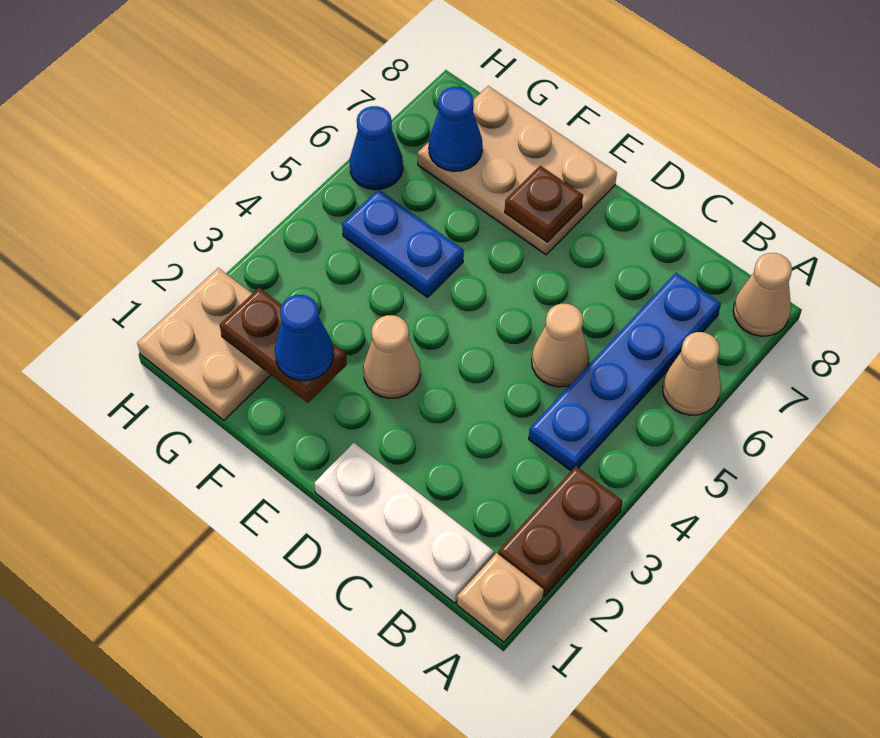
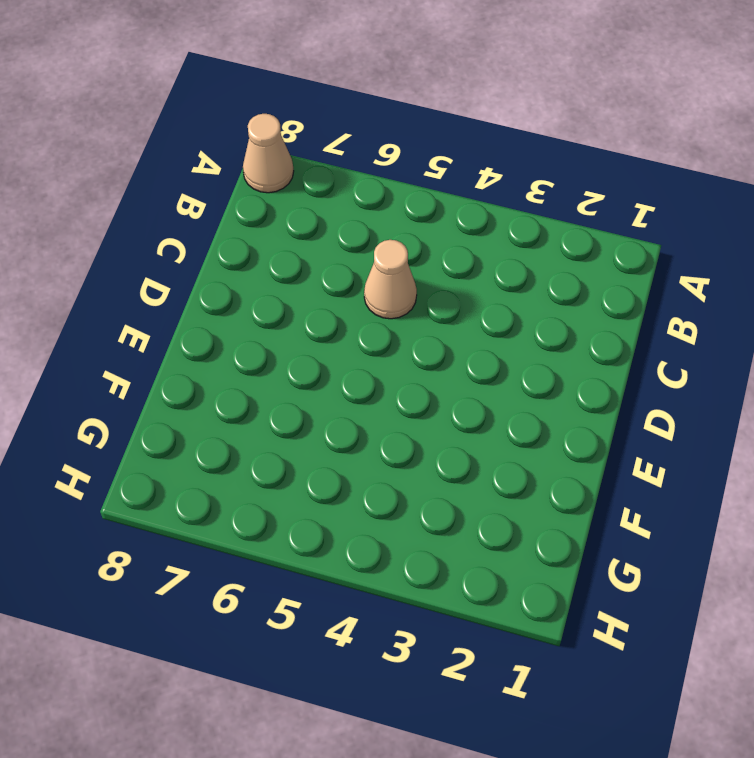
none -> tan 1x1 plate [457,553,544,642]
none -> brown 1x2 plate [498,466,623,597]
none -> tan 1x1 cone [662,332,721,415]

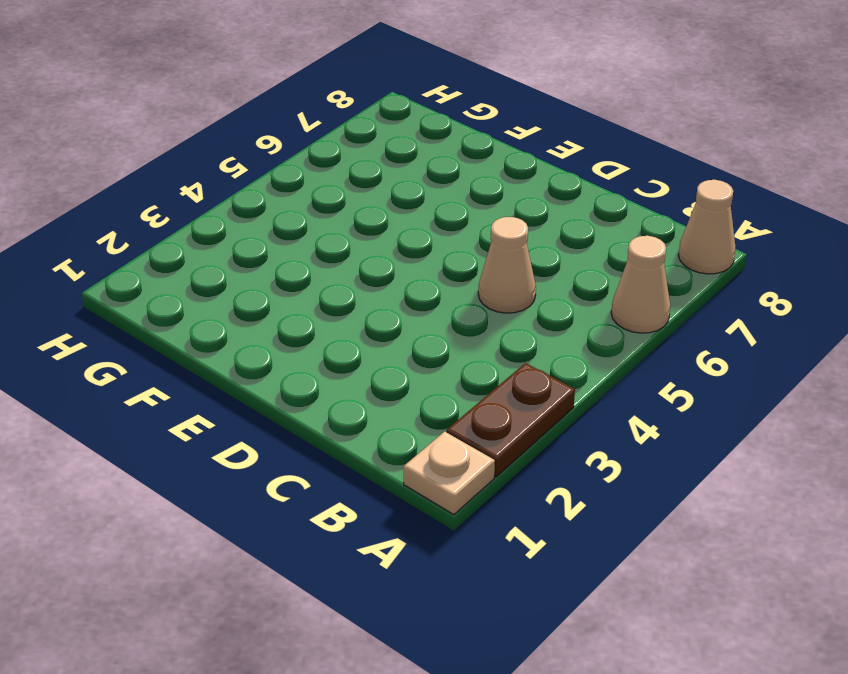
none -> white 1x3 plate [314,443,494,603]
none -> blue 1x4 plate [529,273,721,471]
none -> tan 1x1 cone [363,315,420,398]

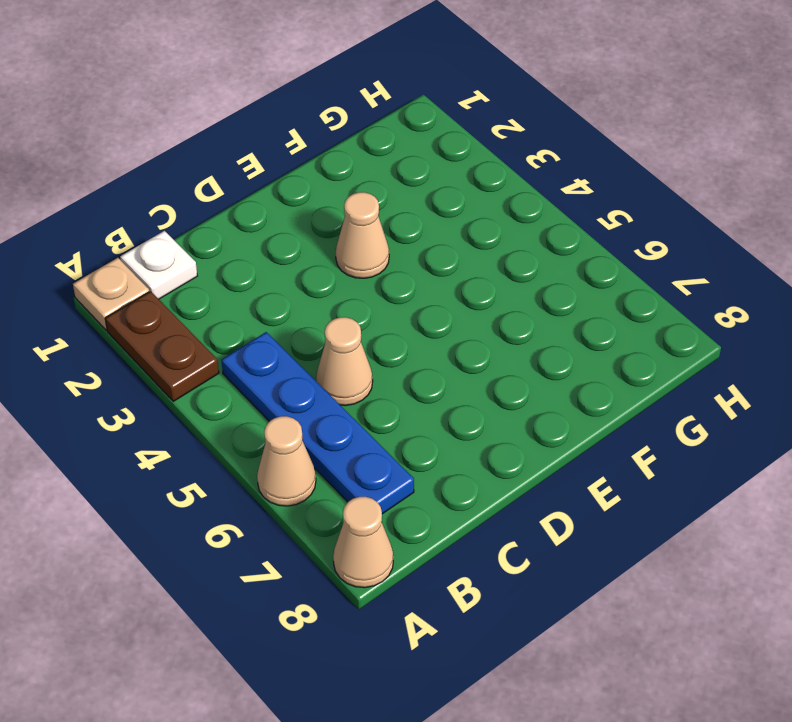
white 1x1 plate [120,231,197,299] -> white 1x3 plate [314,443,494,603]
none -> tan 2x3 plate [418,86,617,255]
none -> blue 1x2 plate [342,189,464,297]
none -> tan 2x2 plate [137,268,271,420]

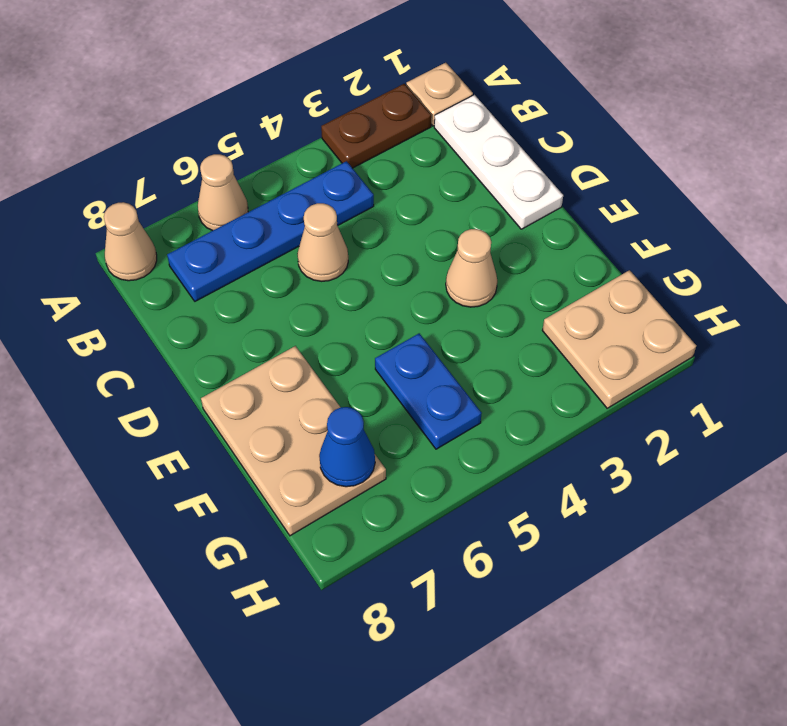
none -> blue 1x1 cone [350,106,403,190]
none -> brown 1x1 plate [505,166,583,242]
none -> brown 1x2 plate [220,288,347,403]

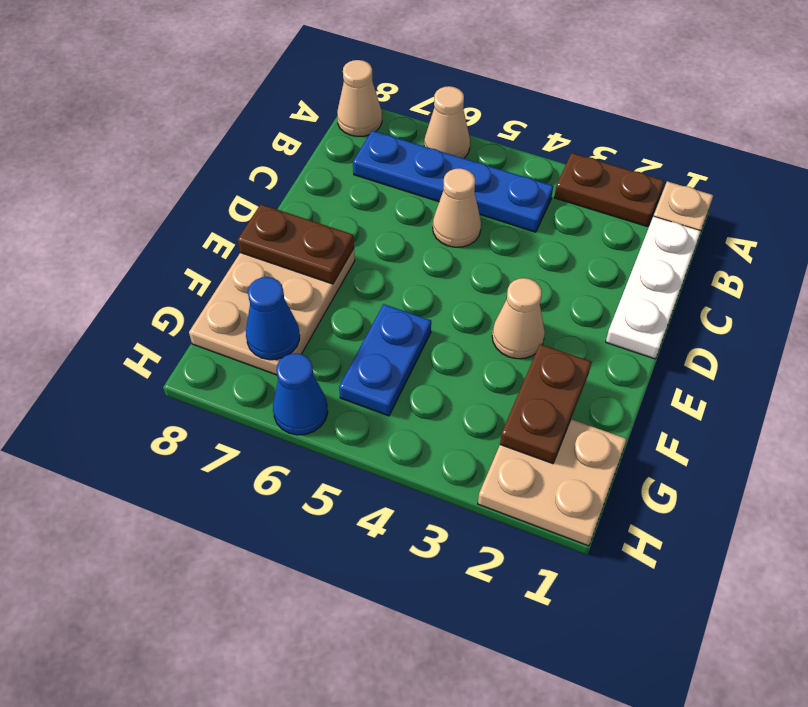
brown 1x2 plate [238,204,354,284] -> brown 1x1 plate [505,166,583,242]
none -> blue 1x1 cone [275,295,334,381]

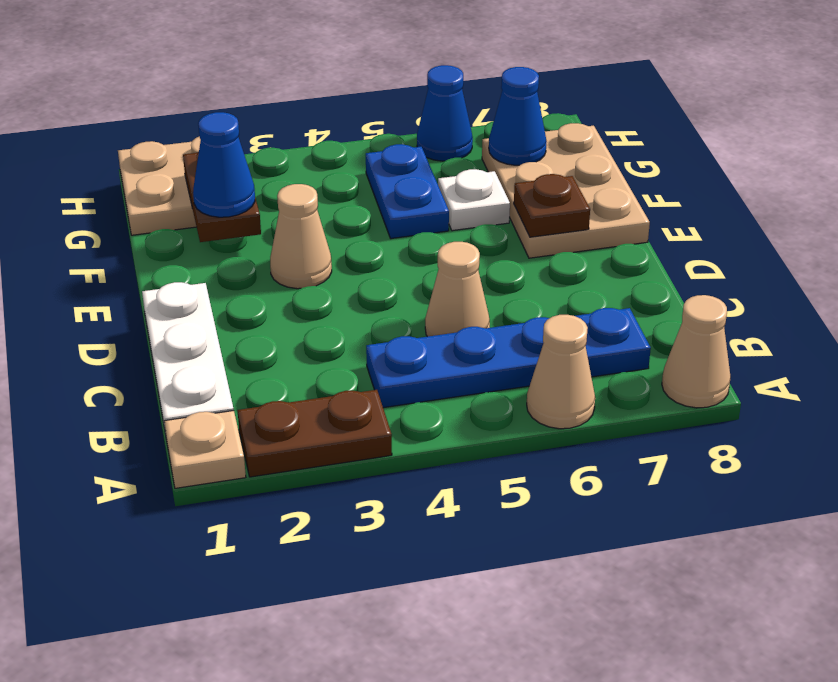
white 1x1 plate [438,169,510,231] -> none

